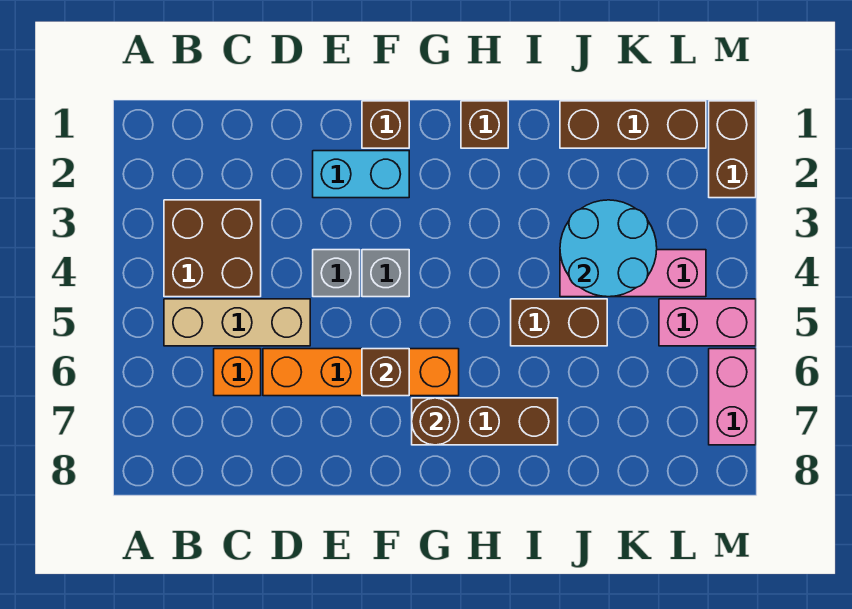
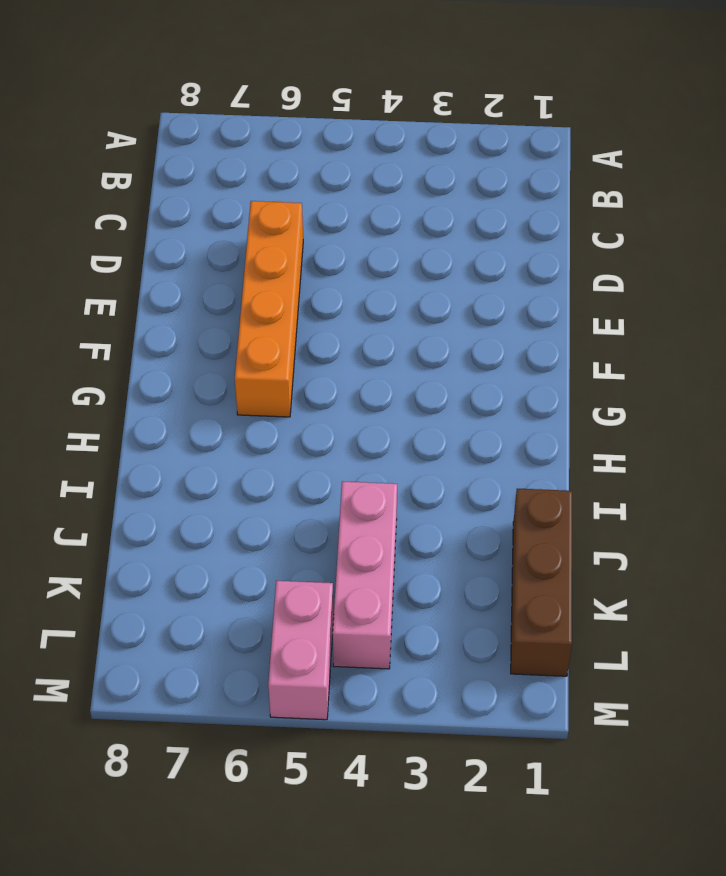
none -> brown 2x2 brick [164,200,261,297]
none -> tan 1x3 brick [164,299,310,346]
none -> orange 1x1 brick [214,349,261,396]

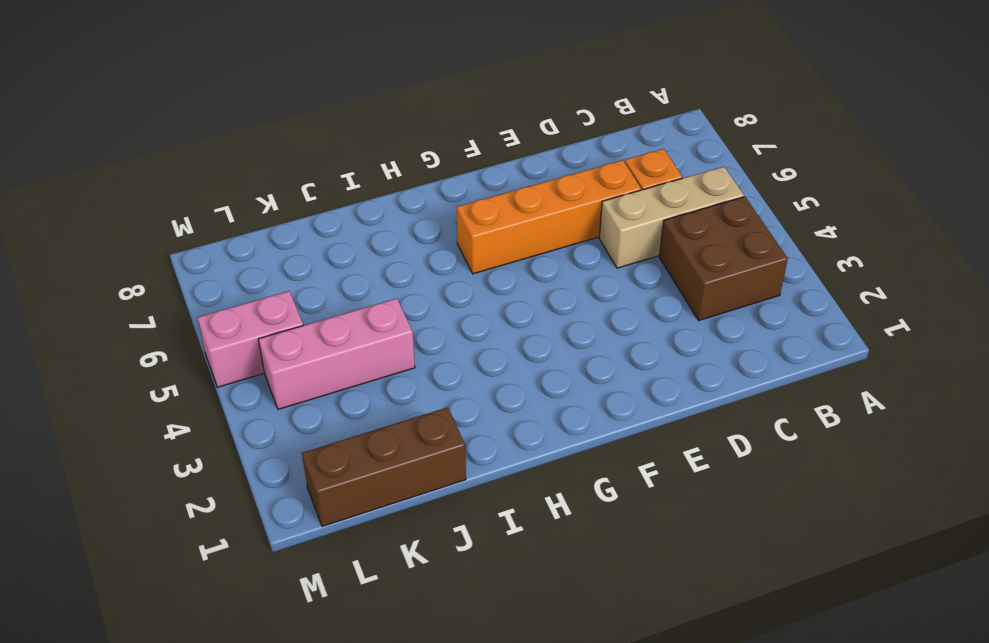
none -> cyan 1x2 brick [313,151,409,198]
none -> grey 1x1 brick [313,250,360,297]
none -> brown 1x1 brick [362,101,409,148]

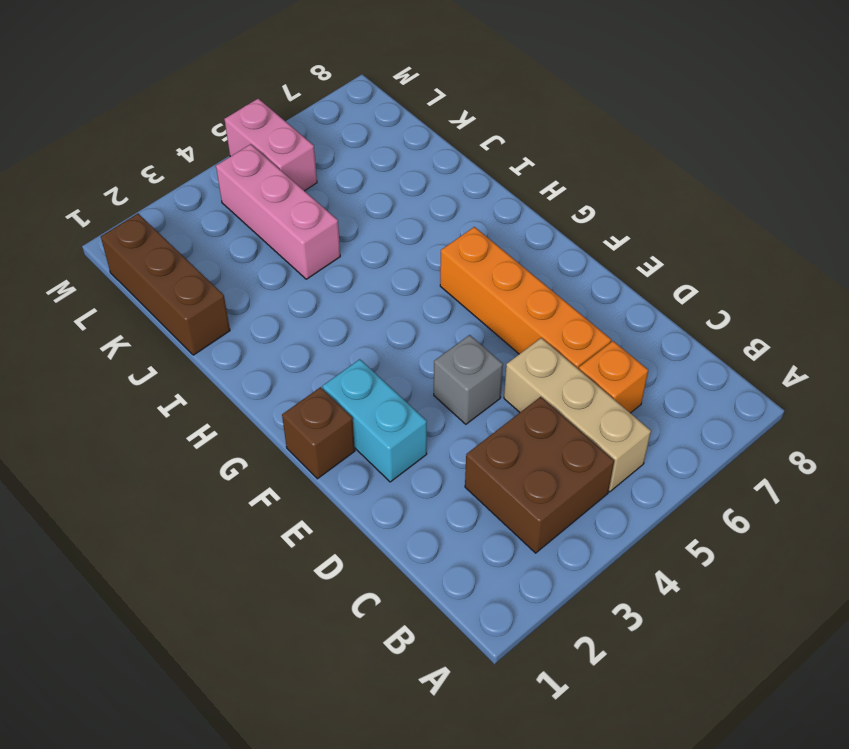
none -> grey 1x1 brick [362,250,409,297]
none -> brown 1x3 brick [412,398,558,445]
none -> brown 1x1 brick [461,101,508,148]

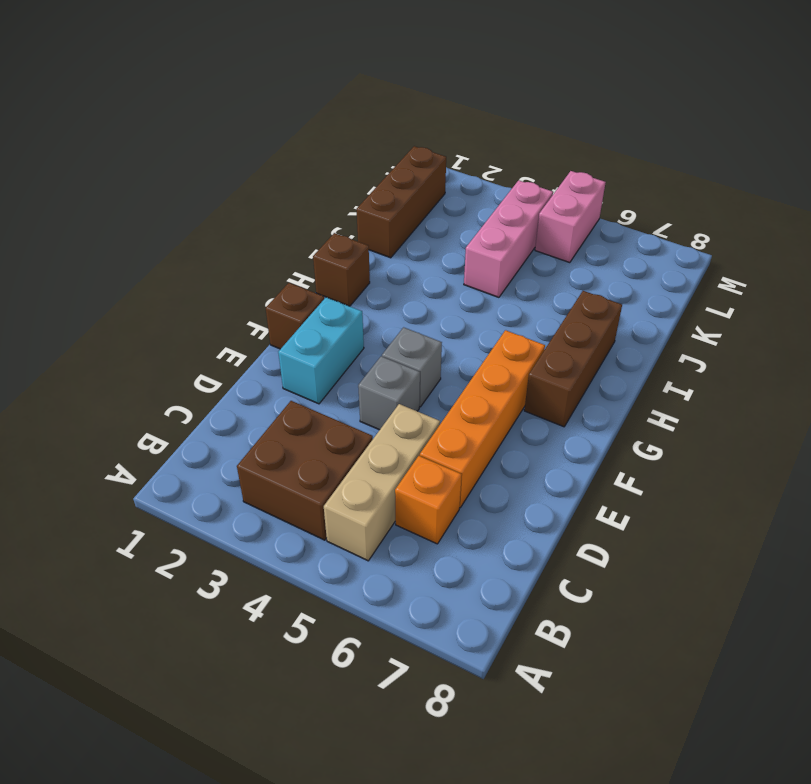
none -> brown 1x2 brick [511,299,607,346]
none -> brown 1x2 brick [709,101,756,198]
none -> pink 1x2 brick [709,349,756,445]

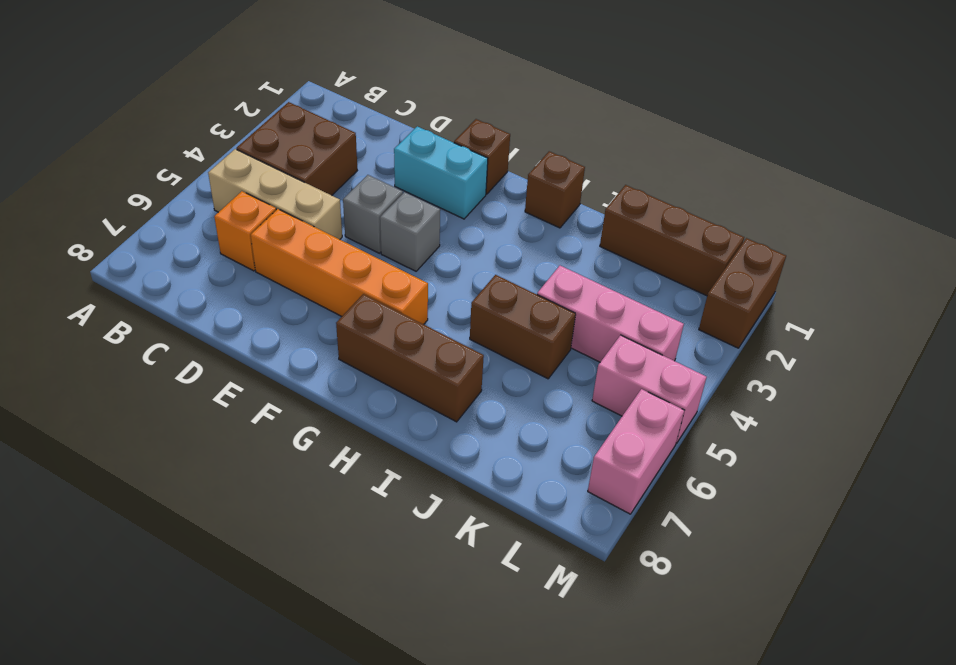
none -> brown 1x1 brick [362,349,409,396]
none -> brown 1x1 round brick [412,398,459,445]
none -> cyan 2x2 round brick [560,200,657,297]

